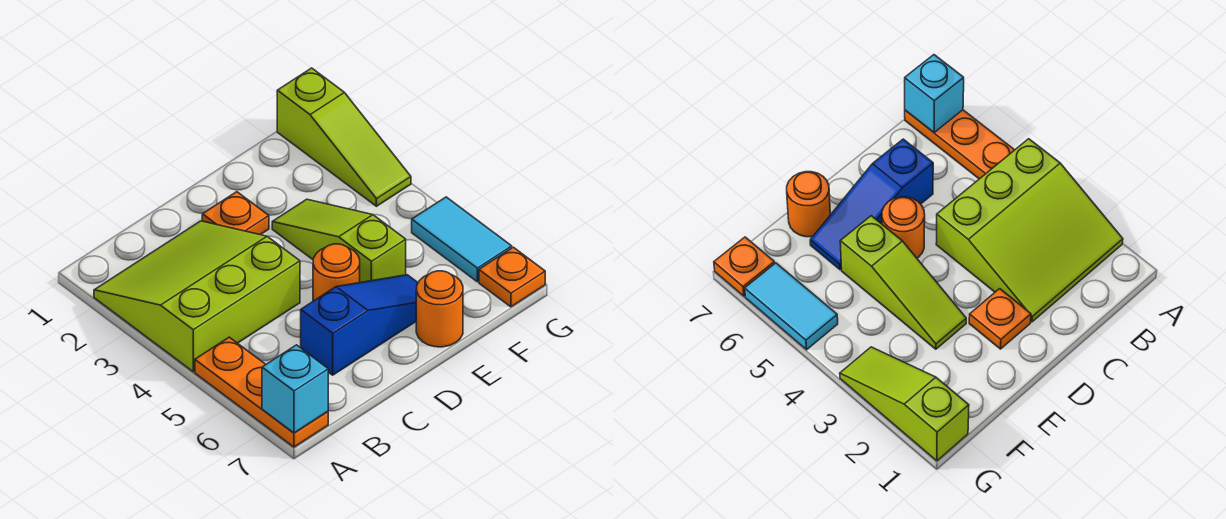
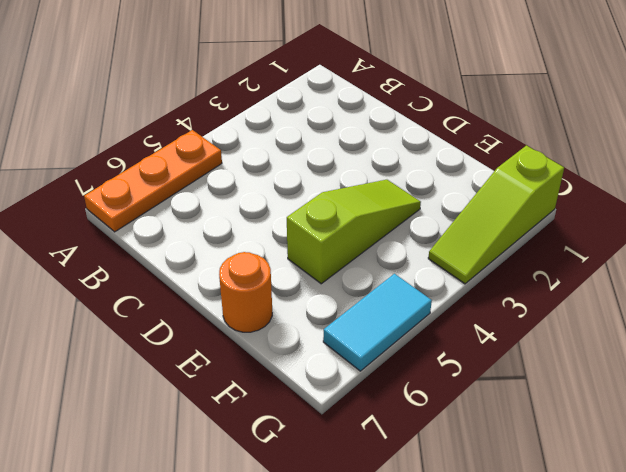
none -> lime 3x3 slope [94,221,300,372]
none -> blue 1x3 slope [301,275,418,375]

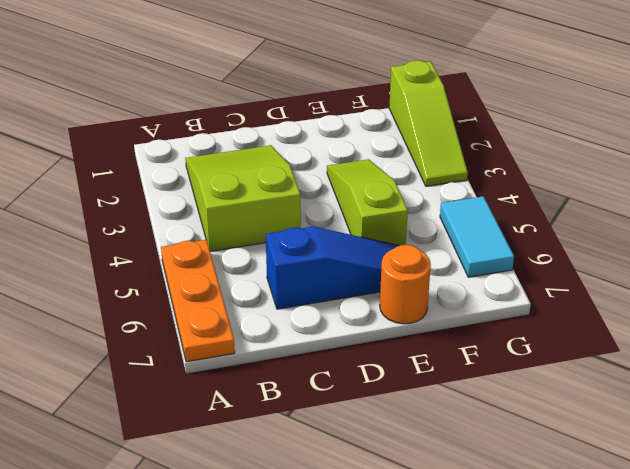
lime 2x3 slope [185,145,301,252] -> lime 3x3 slope [94,221,300,372]
none -> orange 1x1 plate [202,192,269,235]
none -> orange 1x1 round brick [313,244,360,301]

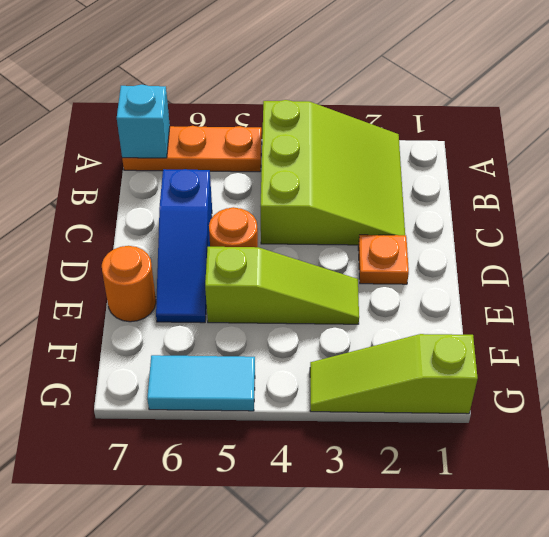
none -> orange 1x1 plate [479,247,545,307]

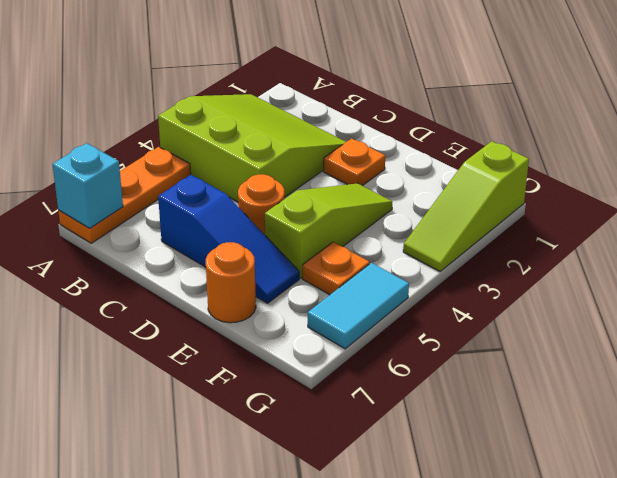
orange 1x1 plate [303,242,370,295] -> orange 1x1 plate moved to [479,247,545,307]

